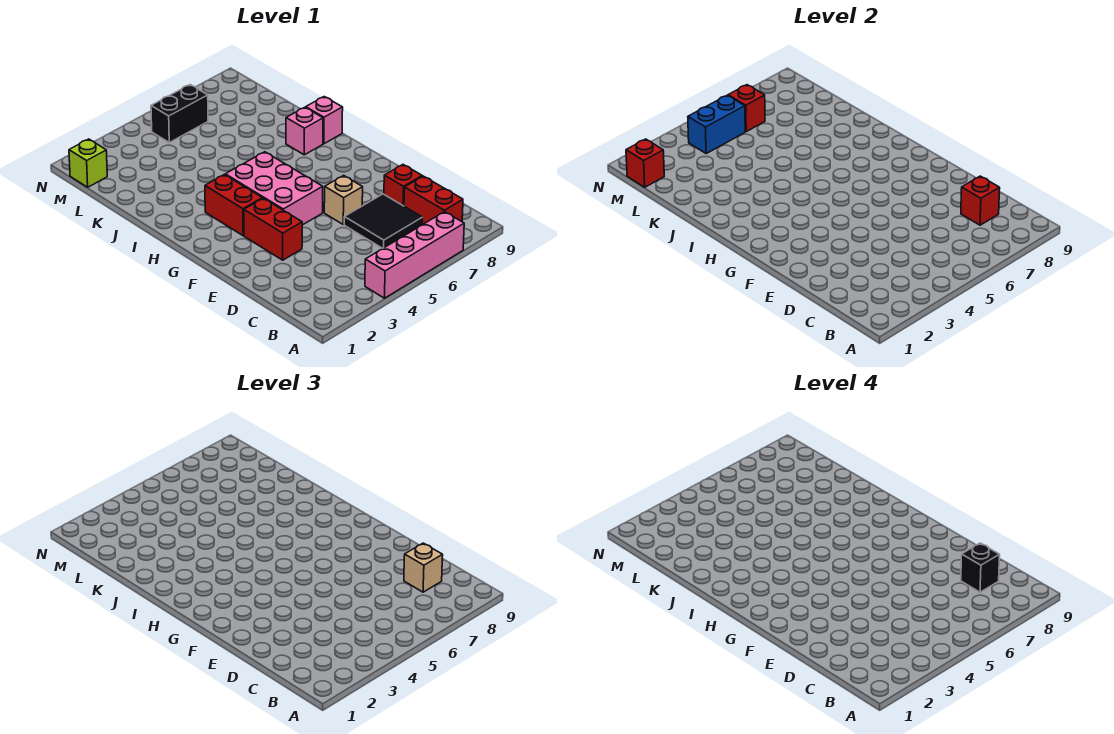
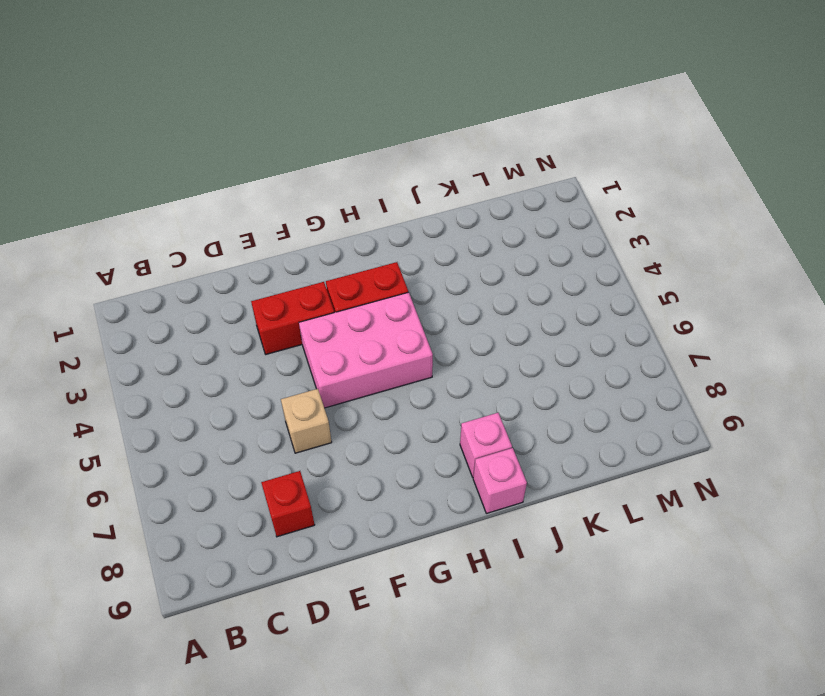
none -> pink 1x4 brick [365,212,464,298]
none -> red 1x2 brick [404,176,463,225]
none -> black 2x2 tile [344,194,422,249]

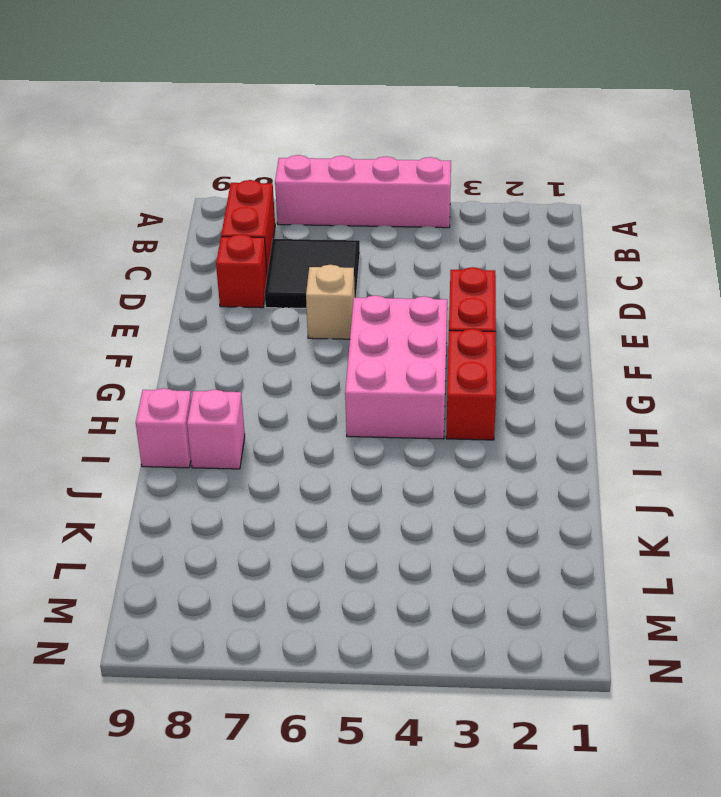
none -> lime 1x1 brick [69,139,107,187]
none -> black 1x2 brick [151,85,208,142]
none -> red 1x1 brick [961,176,1000,225]

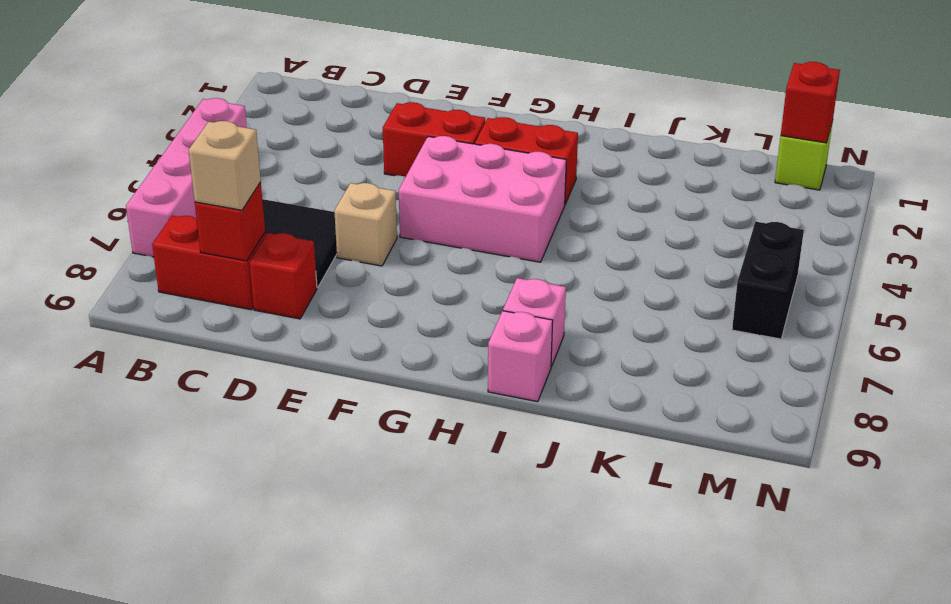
none -> blue 1x2 brick [688,95,745,153]
none -> red 1x1 brick [728,85,765,132]
none -> black 1x1 brick [961,543,1000,592]

